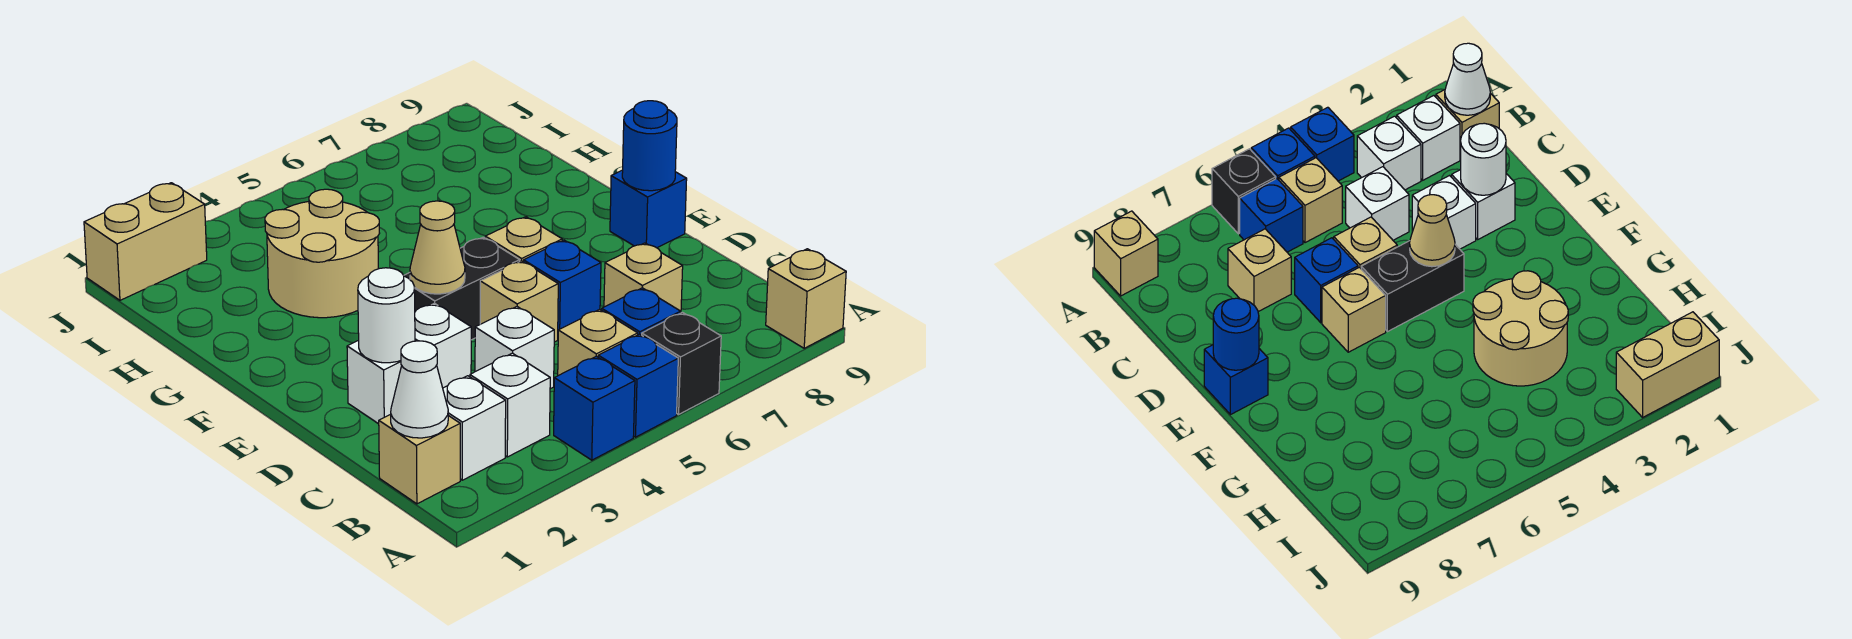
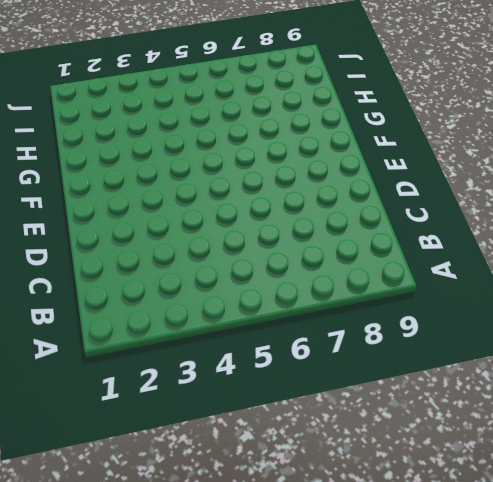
none -> blue 1x1 brick [554,356,635,460]
none -> blue 1x1 brick [598,334,678,437]
none -> black 1x1 brick [642,312,721,414]

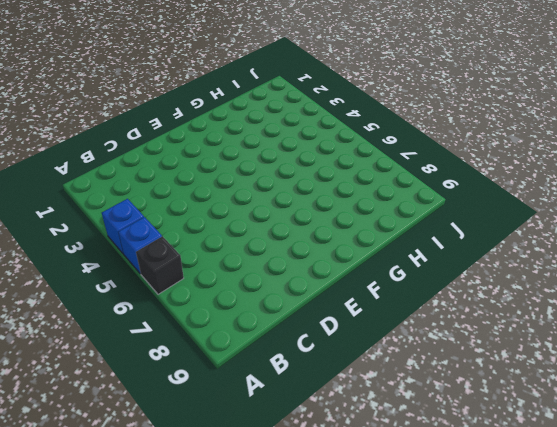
none -> tan 1x1 brick [766,249,846,348]
none -> tan 1x1 brick [379,414,460,504]
none -> white 1x1 brick [443,376,506,480]

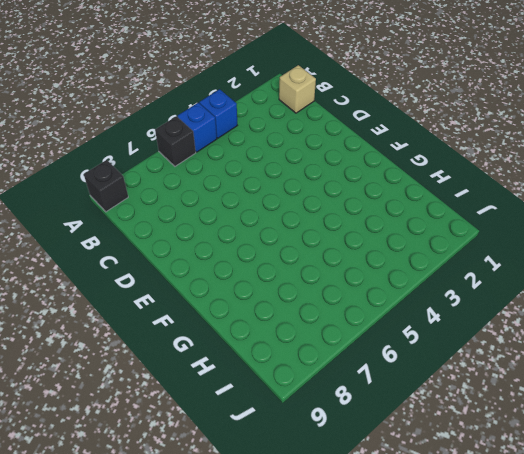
black 1x1 brick [84,160,128,212] -> tan 1x1 brick [766,249,846,348]
none -> white 1x1 brick [443,376,506,480]
none -> white 1x1 brick [470,353,550,457]
none -> tan 1x1 brick [558,309,638,376]

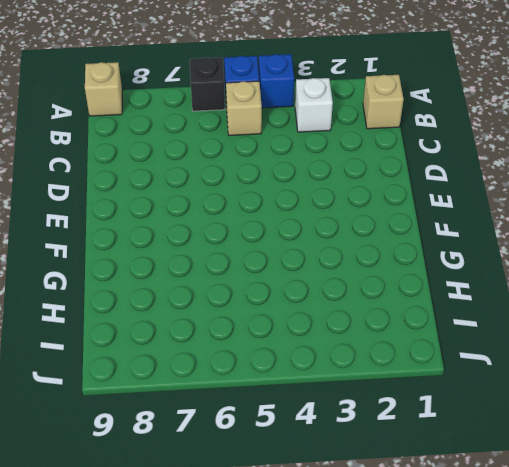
none -> white 1x1 brick [443,376,506,480]
none -> blue 1x1 brick [602,288,681,335]
none -> white 1x1 brick [475,307,554,389]

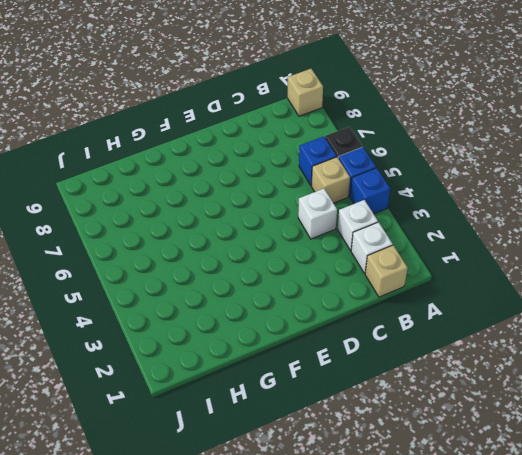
none -> tan 1x1 brick [604,243,683,311]
none -> white 1x1 brick [347,340,402,424]
none -> white 1x1 brick [415,303,471,388]

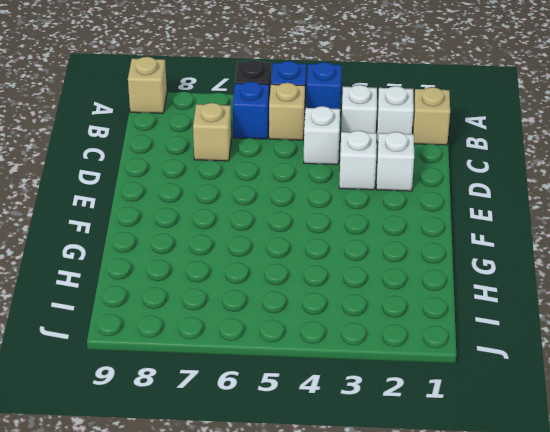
none -> tan 1x1 brick [480,261,558,342]
none -> blue 1x1 brick [524,240,601,330]
none -> black 1x2 brick [404,237,520,340]

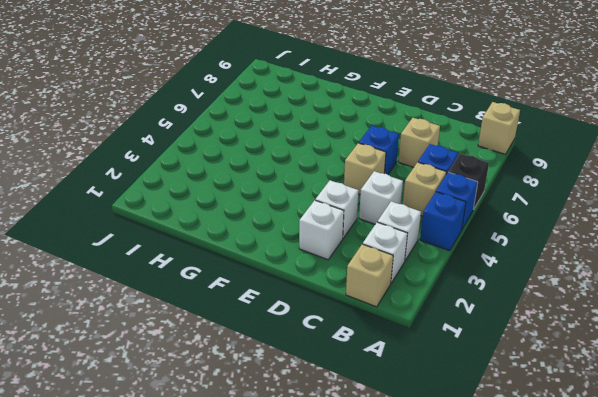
none -> black 1x2 brick [404,237,520,340]
none -> tan 1x1 brick [485,217,562,262]
none -> blue 1x1 brick [610,170,687,248]

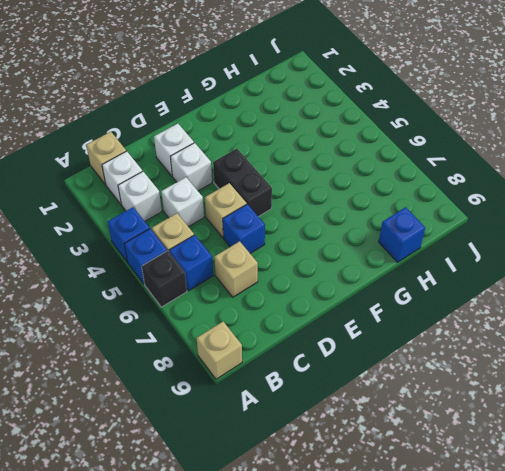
blue 1x1 brick [379,207,425,262] -> blue 1x1 brick moved to [610,170,687,248]
none -> tan 1x1 brick [485,217,562,262]
none -> tan 2x2 round brick [265,189,380,318]
none -> tan 1x2 brick [84,183,207,300]

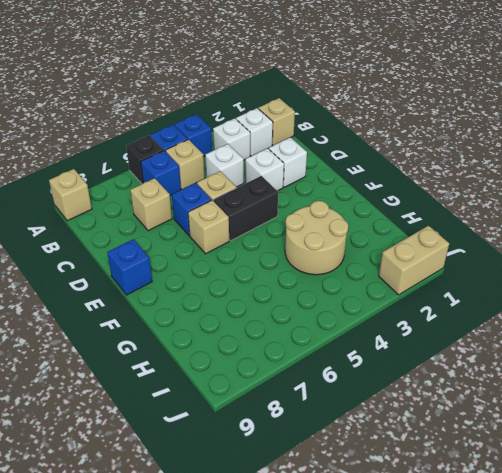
none -> white 1x1 cone [391,341,448,438]
none -> white 1x1 round brick [358,268,415,363]
none -> tan 1x1 cone [410,201,465,294]

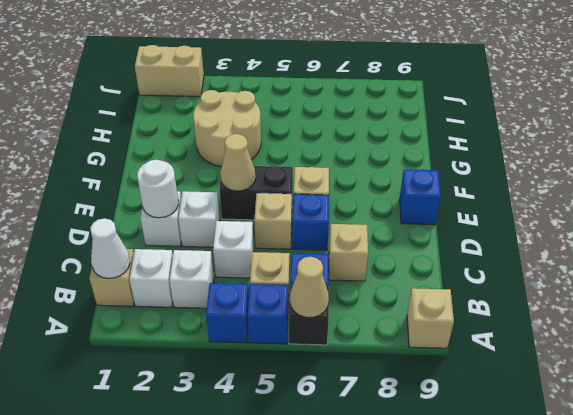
tan 1x1 cone [290,257,329,318] -> none
none -> blue 1x1 round brick [622,101,677,191]

